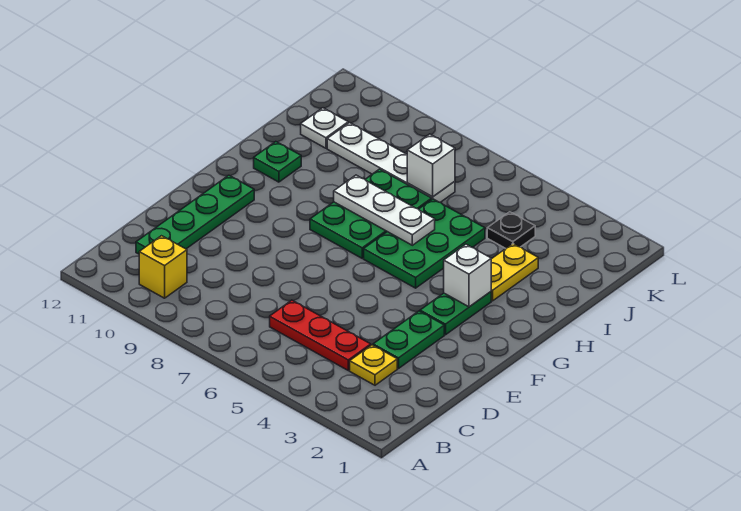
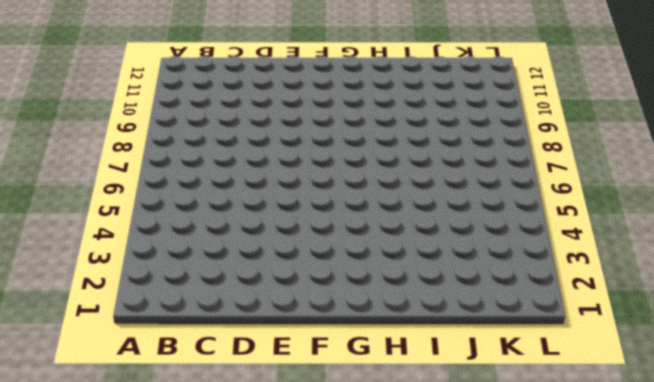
none -> yellow 1x1 brick [139,236,187,298]
none -> yellow 1x1 plate [350,345,397,385]
none -> red 1x3 plate [270,300,371,370]

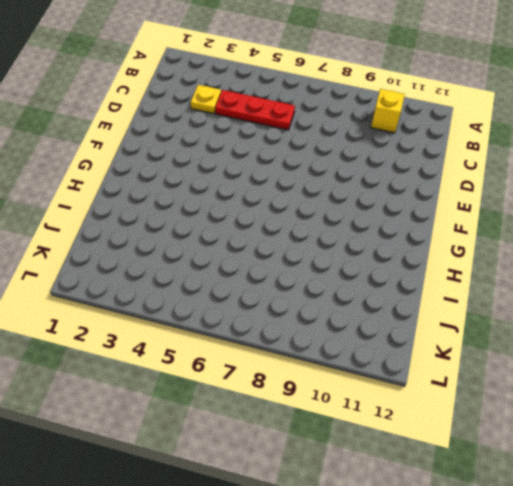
none -> green 1x4 plate [136,175,254,254]
none -> green 1x2 plate [373,311,444,369]
none -> green 1x2 plate [420,292,491,335]

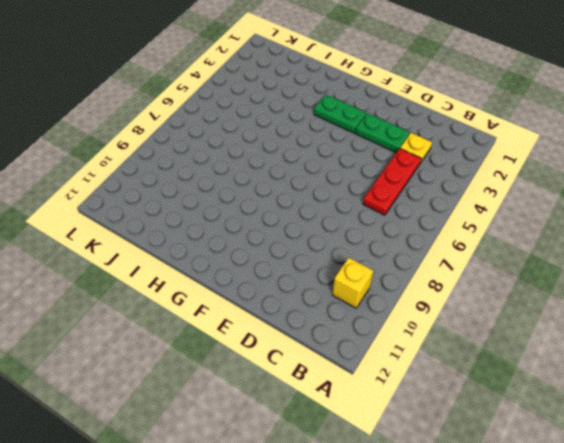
none -> green 1x4 plate [136,175,254,254]
none -> green 2x3 plate [364,199,485,288]
none -> green 2x3 plate [310,169,432,258]

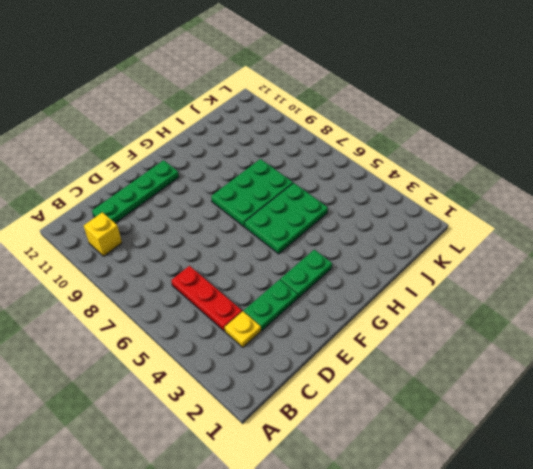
none -> yellow 1x2 plate [491,244,538,301]
none -> green 1x1 plate [254,142,301,182]
none -> black 1x1 plate [487,212,535,249]

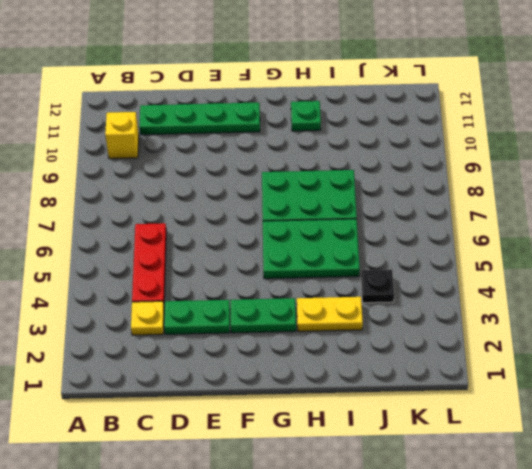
none -> white 1x4 plate [327,123,455,202]
none -> white 1x1 plate [301,108,348,148]
none -> white 1x1 brick [444,244,491,307]

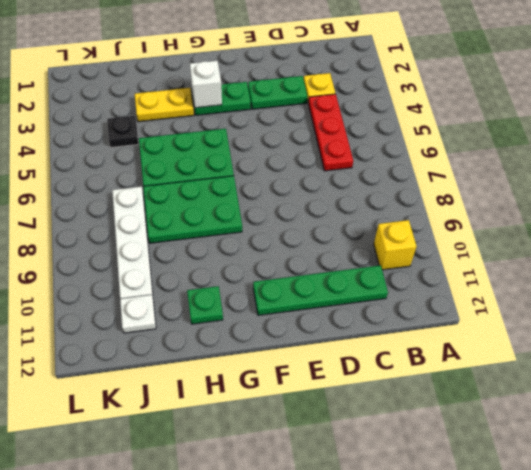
none -> white 1x3 plate [334,175,435,245]
none -> white 1x1 brick [407,134,455,197]

